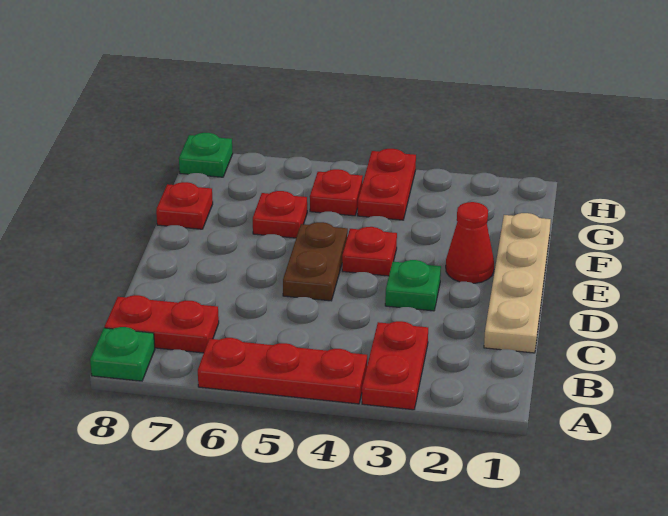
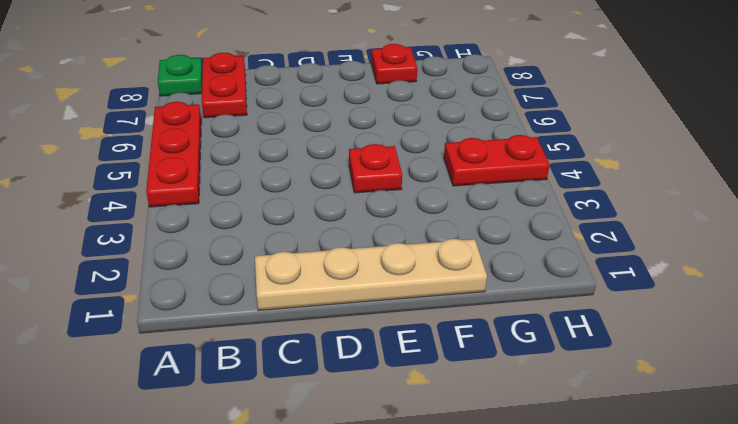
none -> red 1x2 plate [362,321,428,410]
none -> green 1x1 plate [385,260,441,311]
none -> brown 1x2 plate [283,222,348,301]

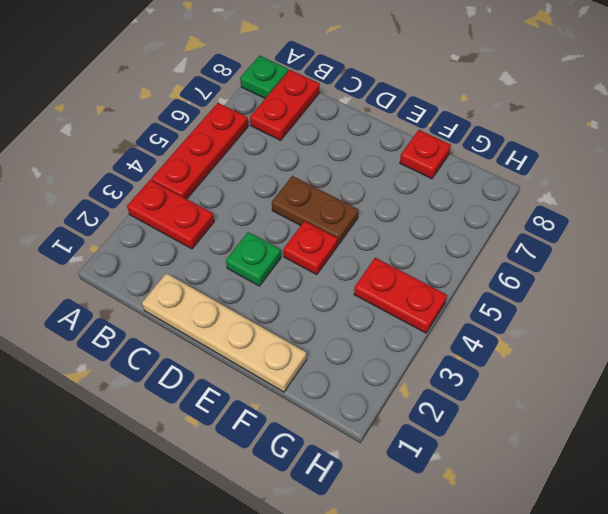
none -> red 1x1 cone [446,202,494,283]
none -> red 1x1 plate [253,191,307,238]
none -> red 1x1 plate [310,169,363,216]

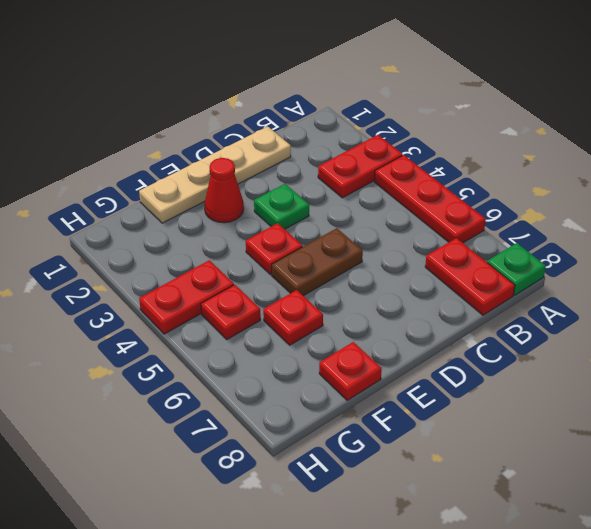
none -> green 1x1 plate [179,133,233,177]

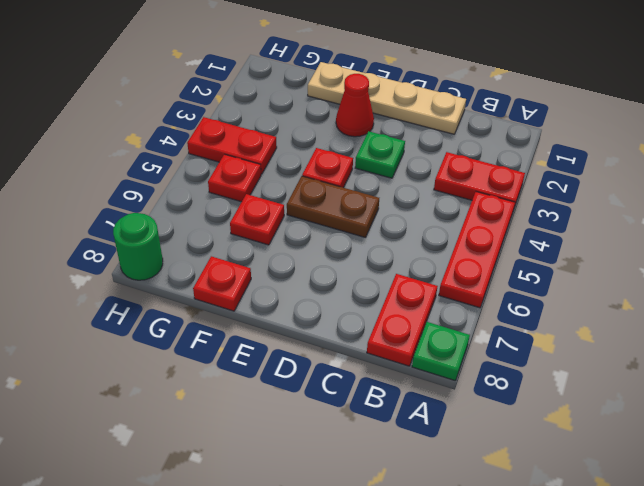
green 1x1 round brick [113,213,163,280] -> green 1x1 plate [179,133,233,177]

